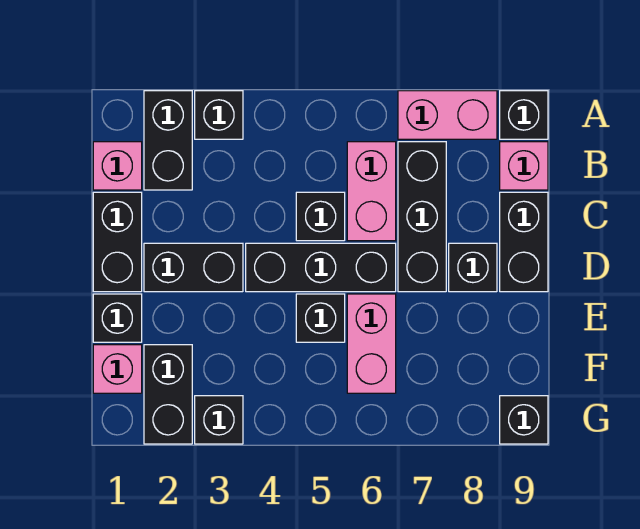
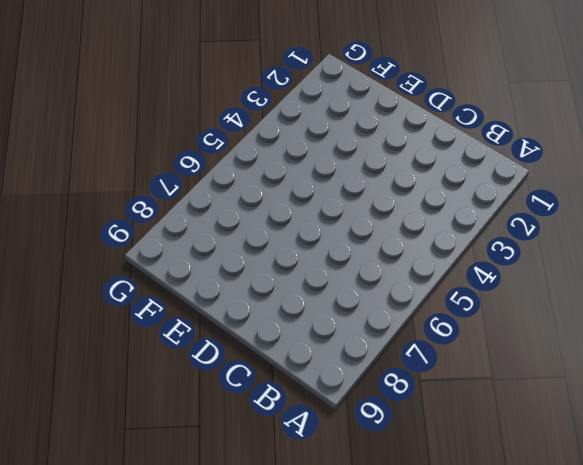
none -> black 1x2 brick [144,91,192,190]
none -> black 1x1 brick [195,91,243,139]
none -> pink 1x2 brick [398,91,497,139]

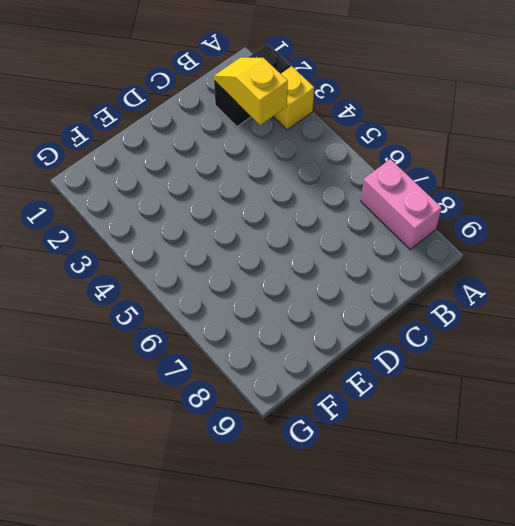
yellow 1x1 brick [273,66,314,130] -> black 1x1 brick [195,91,243,139]
yellow 1x2 slope [214,57,288,125] -> none
none -> black 1x1 brick [500,91,548,139]
none -> pink 1x1 brick [93,142,142,190]
none -> pink 1x2 brick [347,142,396,241]

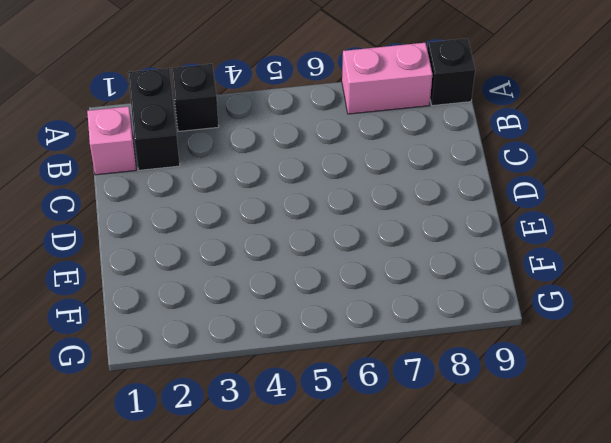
none -> pink 1x2 brick [347,142,396,241]
none -> black 1x3 brick [398,142,446,292]
none -> pink 1x1 brick [500,142,548,190]

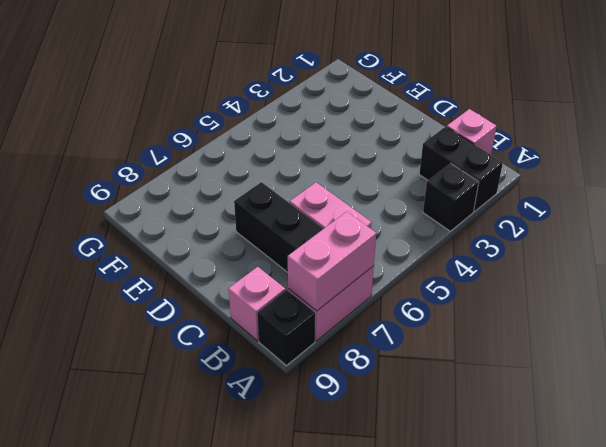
pink 1x2 brick [288,212,376,311] -> pink 1x2 brick turned to [347,294,396,393]
none -> black 1x2 brick [93,192,142,292]
none -> black 1x1 brick [296,192,345,241]
none -> black 1x2 brick [500,192,548,292]

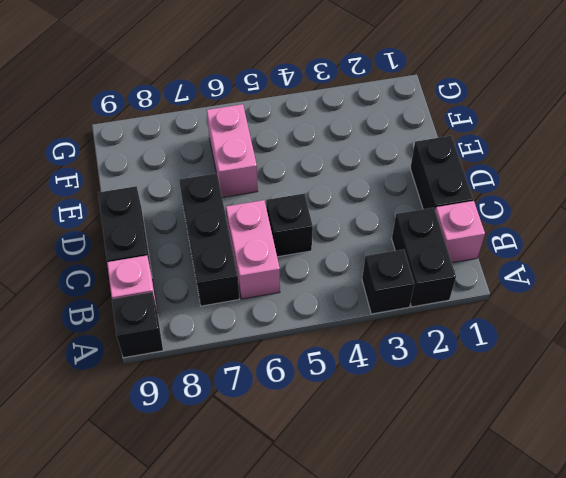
none -> pink 1x2 brick [398,91,497,139]
none -> black 1x2 brick [144,243,243,292]
none -> black 1x3 brick [246,243,396,292]

